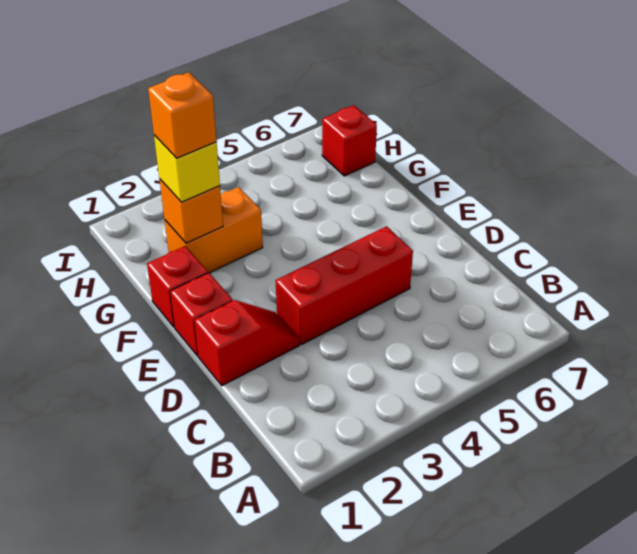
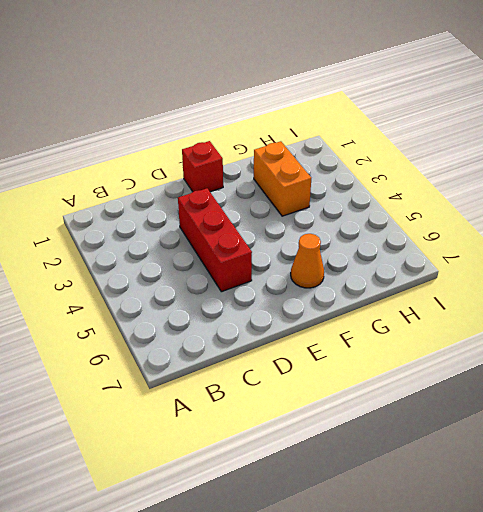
orange 1x1 cone [291,234,324,288] -> none
none -> red 1x2 slope [194,300,299,386]
none -> red 1x1 brick [147,246,208,327]

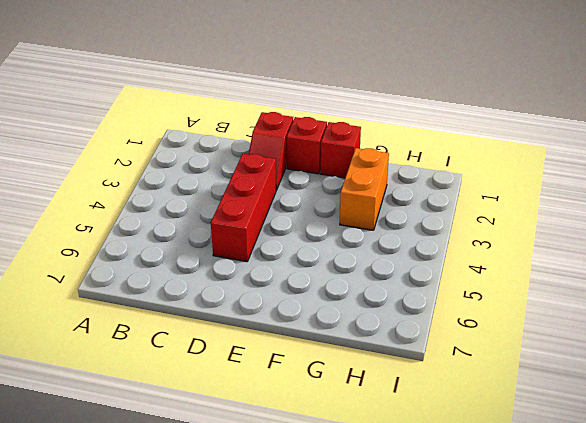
none -> red 1x1 brick [322,105,377,176]
none -> orange 1x1 brick [160,180,223,243]

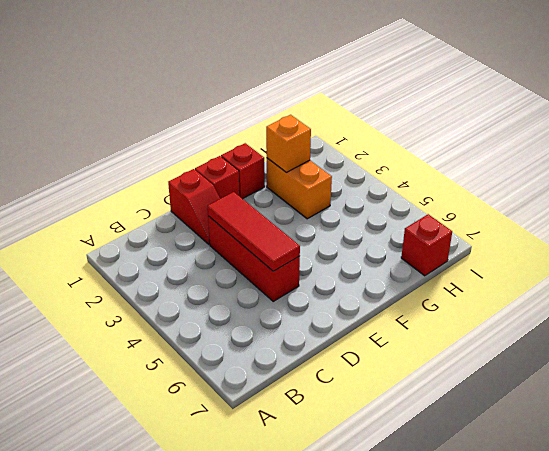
red 1x3 tile [208,192,300,271] -> none
none -> yellow 1x1 brick [154,135,220,202]
none -> orange 1x1 brick [148,72,217,158]

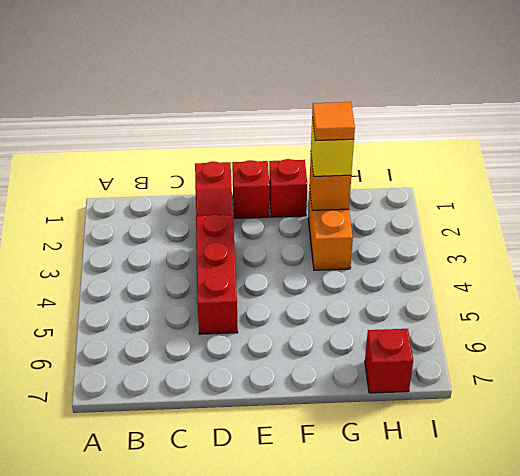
orange 1x1 tile [312,102,355,141] -> orange 1x1 brick [148,72,217,158]

